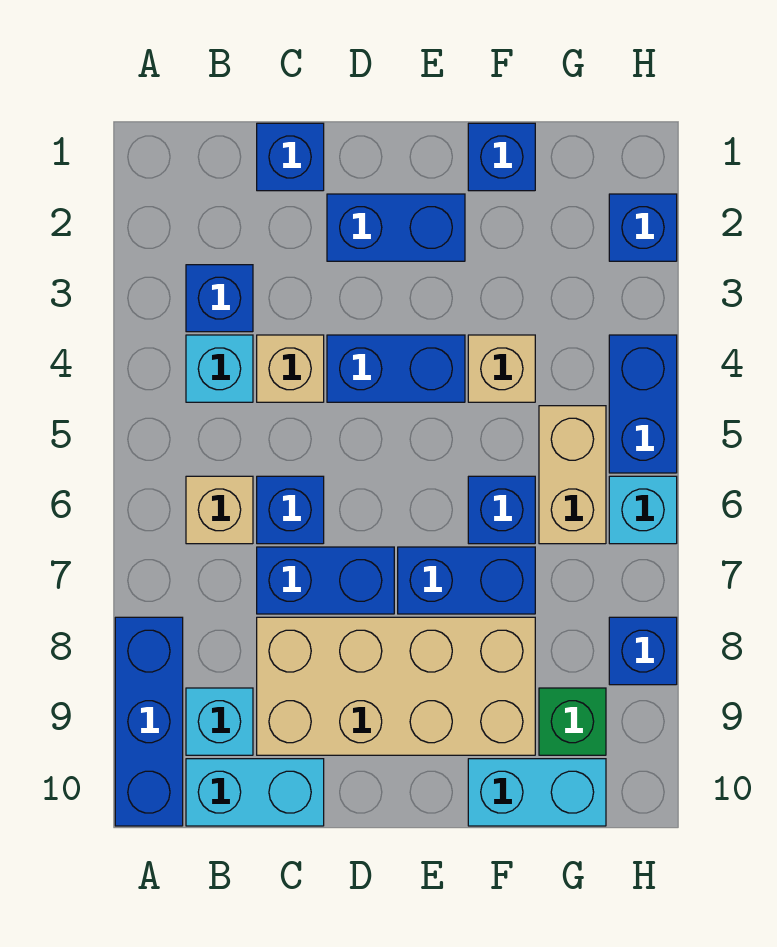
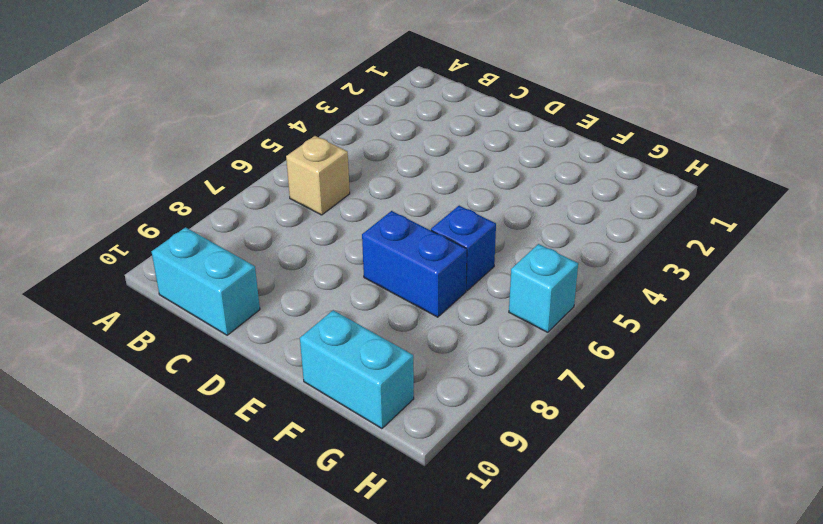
none -> blue 1x3 brick [115,617,183,826]
none -> blue 1x1 brick [186,265,253,332]
none -> cyan 1x1 brick [186,335,253,402]

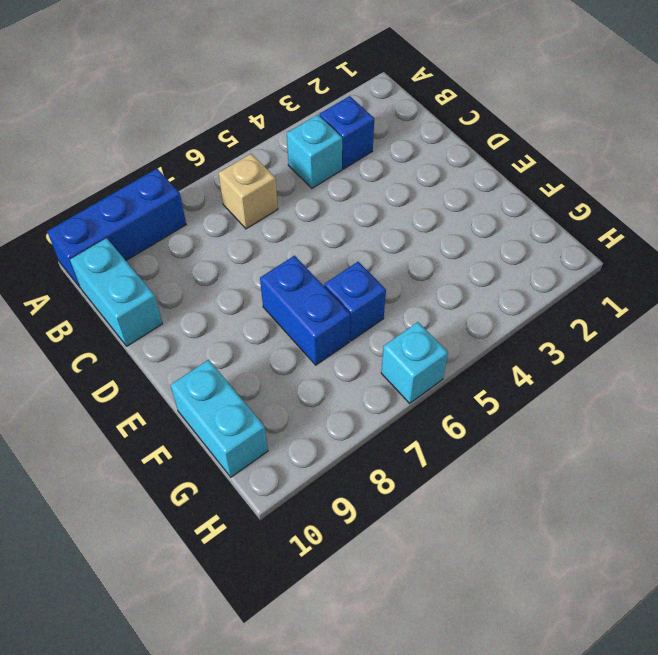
none -> cyan 1x1 brick [186,688,253,755]
none -> blue 1x1 brick [257,123,324,191]
none -> tan 1x1 brick [257,335,324,402]

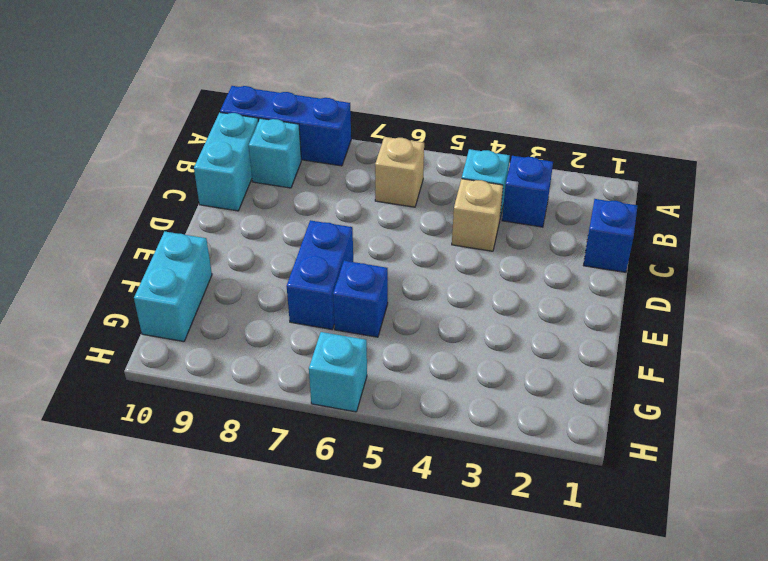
none -> blue 1x1 brick [257,476,324,544]
none -> blue 1x2 brick [257,547,394,614]
none -> tan 2x4 brick [257,617,535,755]

